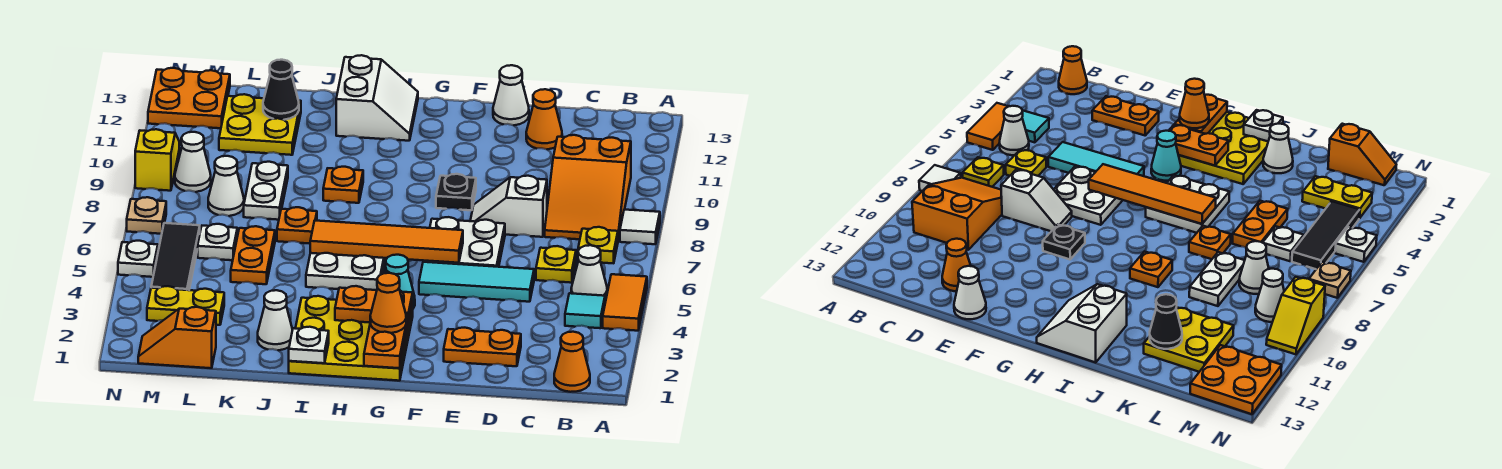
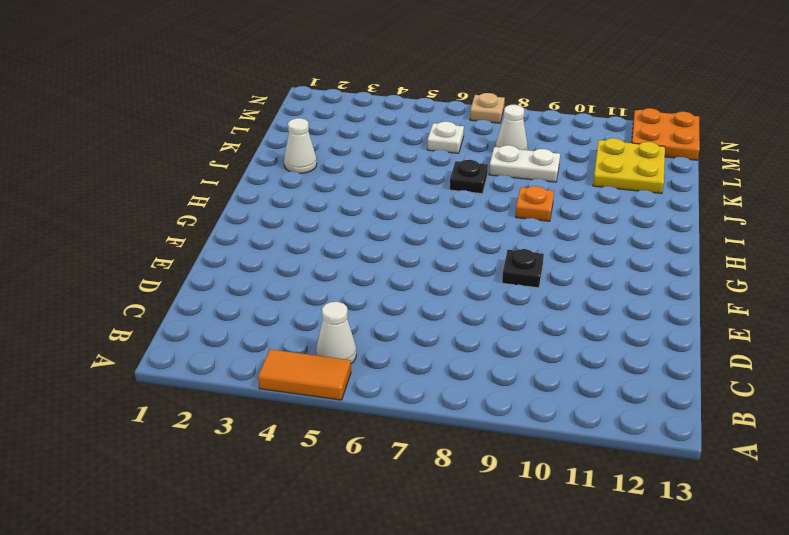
black 1x1 plate [450,160,488,194] -> orange 1x1 plate [277,207,317,244]
none -> white 1x1 tile [620,210,660,244]
none -> orange 1x1 cone [554,332,590,392]
none -> cyan 1x1 tile [565,293,605,328]
none -> yellow 1x1 plate [578,227,618,263]

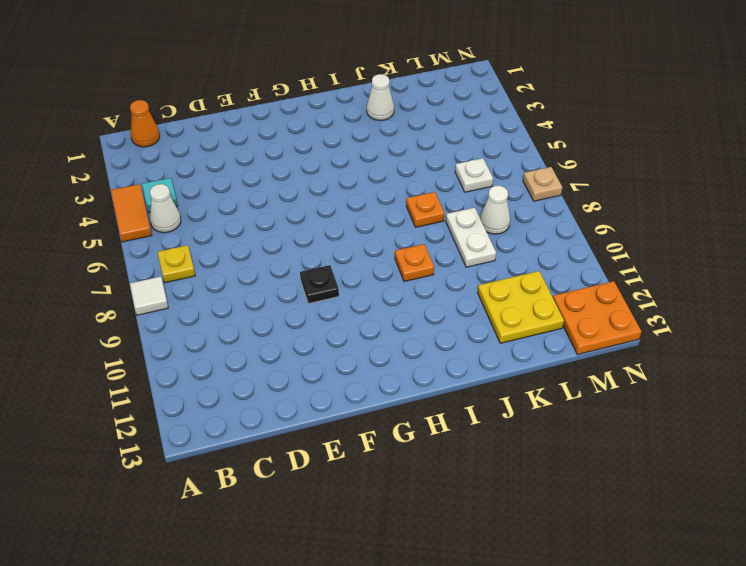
none -> orange 2x3 slope [545,135,631,240]
none -> yellow 1x1 plate [536,246,576,283]
none -> orange 1x2 plate [444,328,521,366]
none -> cyan 1x3 tile [419,262,534,302]

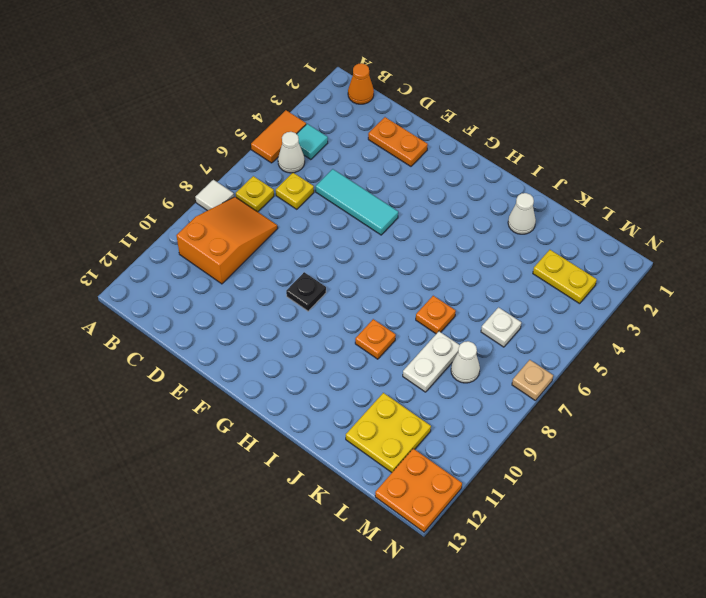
none -> white 1x2 slope [470,176,547,237]
none -> orange 1x1 cone [526,89,562,149]
none -> white 2x2 plate [423,217,505,267]
none -> white 1x1 cone [493,65,529,125]

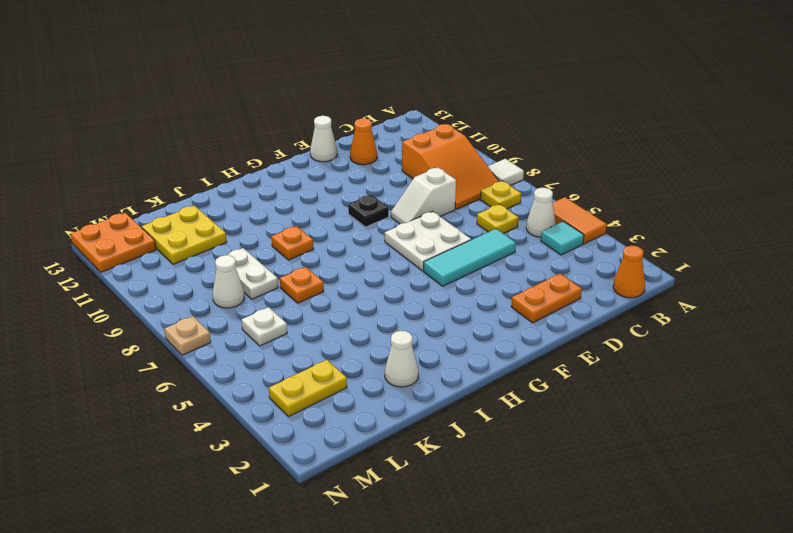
none -> yellow 3x3 plate [289,296,413,381]
none -> cyan 1x1 cone [385,255,415,308]
none -> white 2x2 plate [306,253,386,290]
none -> white 2x2 slope [336,55,418,141]

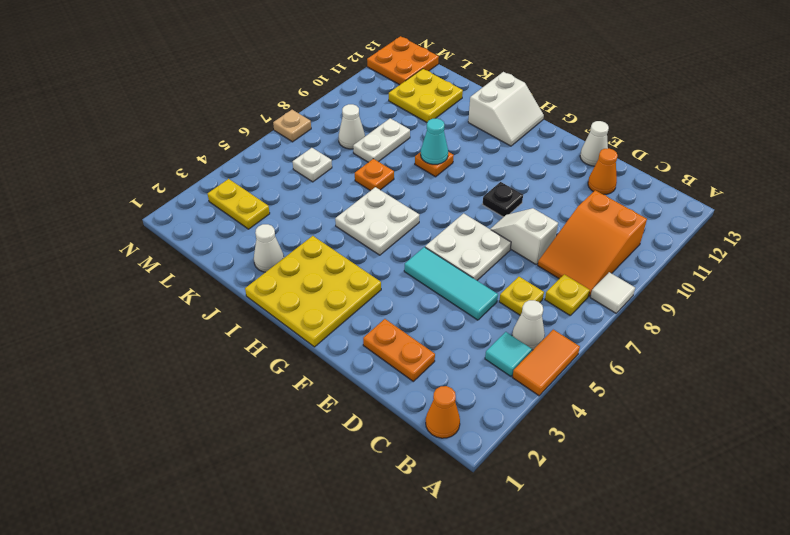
cyan 1x1 cone [421,118,448,164] -> cyan 1x1 cone moved to [385,255,415,308]
none -> orange 1x2 plate [231,226,275,284]
none -> orange 1x2 slope [138,307,216,368]
none -> black 1x3 tile [151,223,200,290]
none -> white 1x1 cone [175,132,211,192]

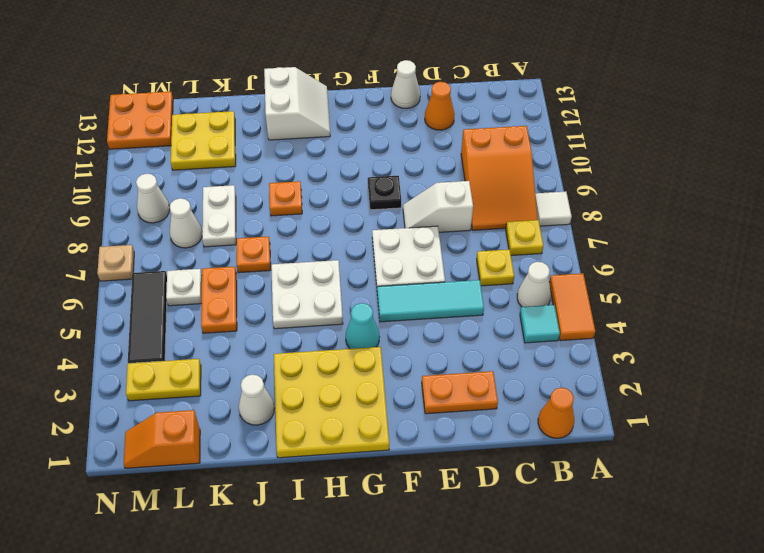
none -> white 1x1 plate [118,241,158,277]
none -> yellow 1x2 slope [135,129,179,191]
none -> orange 1x4 tile [310,221,463,263]
none -> orange 1x2 plate [364,314,408,368]

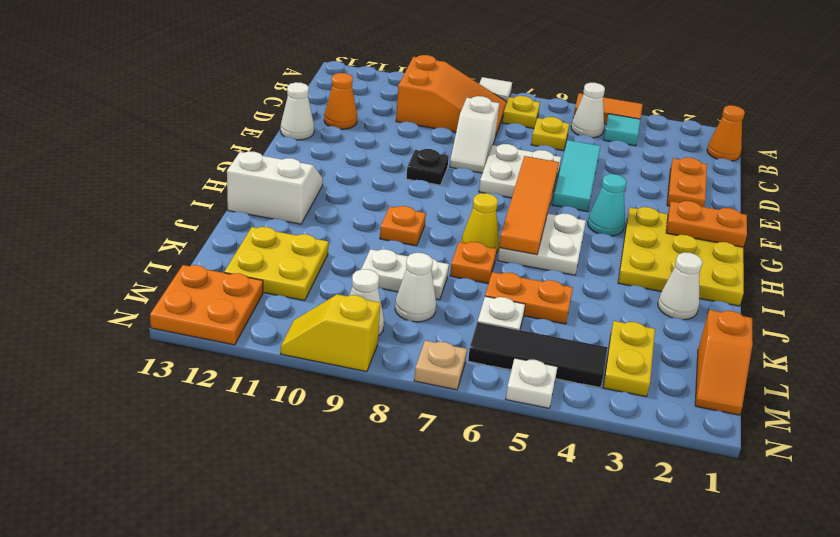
yellow 1x1 cone [462,193,499,253] -> none
none -> orange 1x2 plate [335,286,413,325]
none -> white 1x1 plate [289,327,329,363]
none -> black 1x1 cone [263,60,299,120]
none -> orange 1x1 cone [370,273,406,333]

